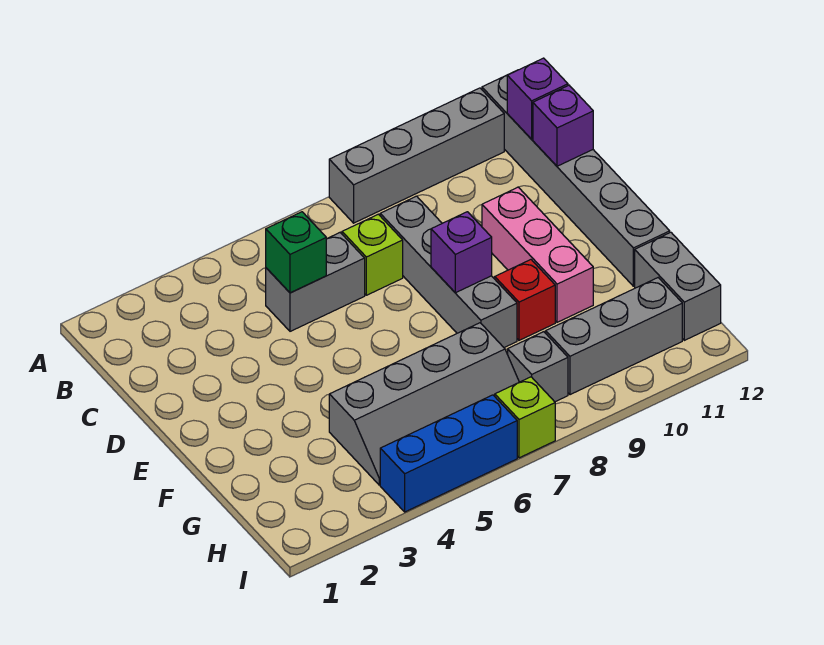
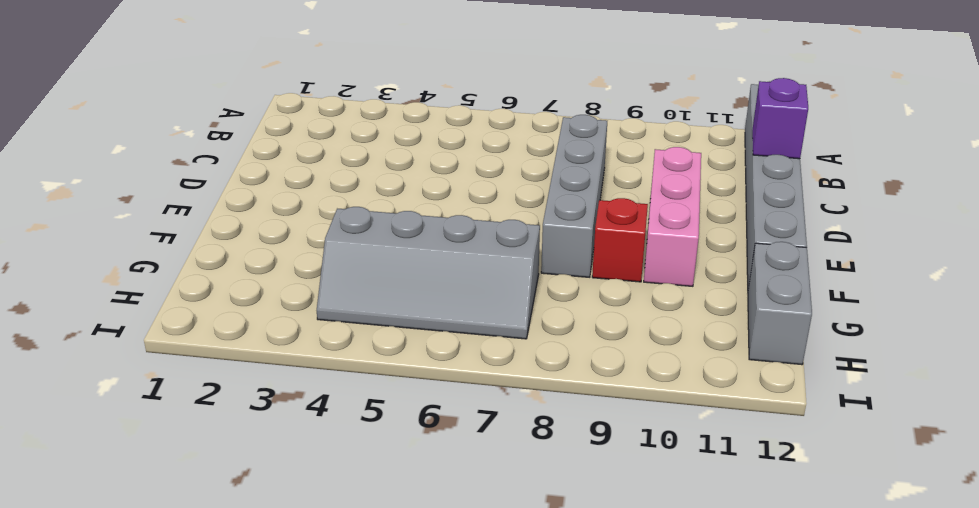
none -> grey 1x4 brick [329,88,504,223]
none -> grey 1x2 brick [266,233,365,331]
none -> lime 1x1 brick [342,214,403,295]

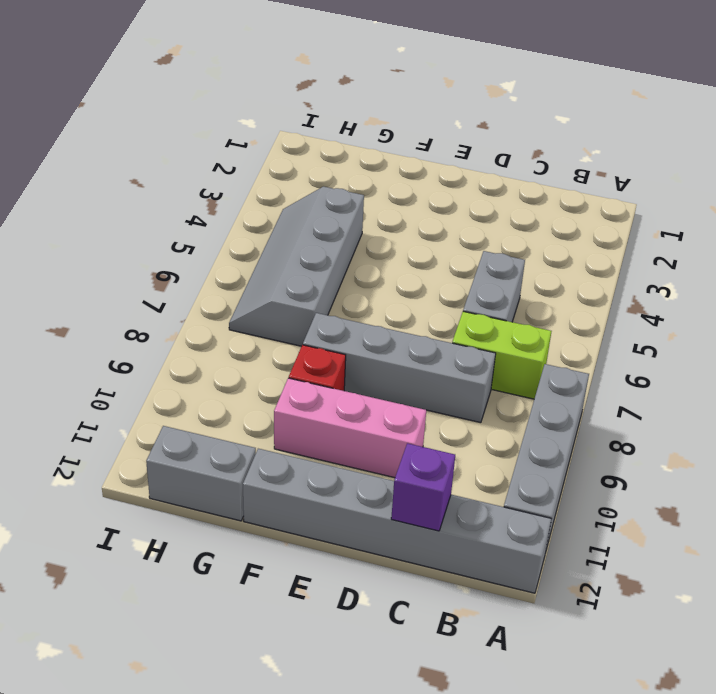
lime 1x2 brick [452,311,551,399] -> lime 1x1 brick [342,214,403,295]
none -> grey 1x1 brick [508,332,568,402]
none -> grey 1x3 brick [546,278,682,395]
none -> blue 1x3 brick [380,395,517,512]

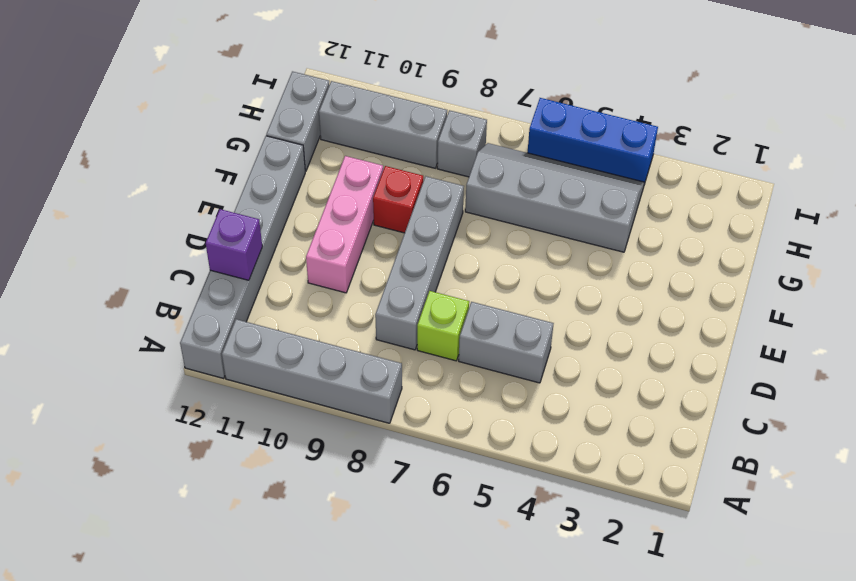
none -> lime 1x1 brick [495,377,555,458]
none -> purple 1x1 brick [507,58,568,139]
none -> green 1x1 brick [266,212,326,293]

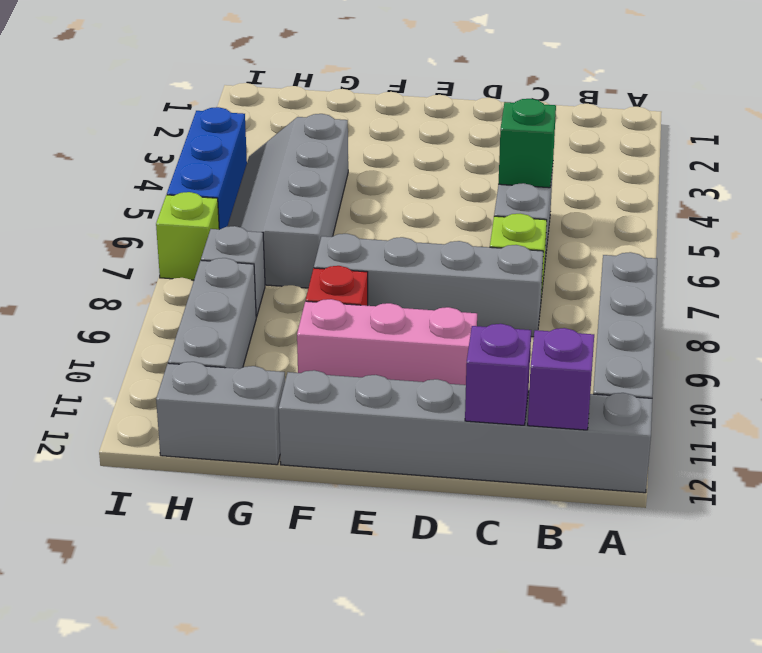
none -> purple 1x1 brick [431,212,492,293]

